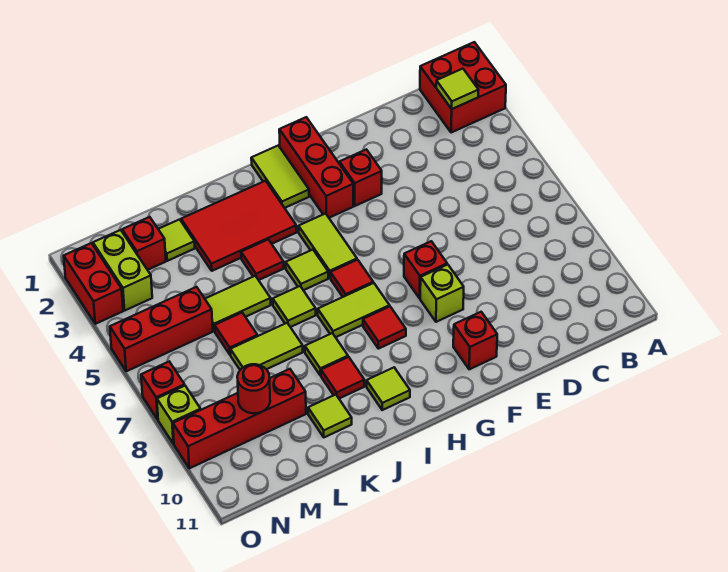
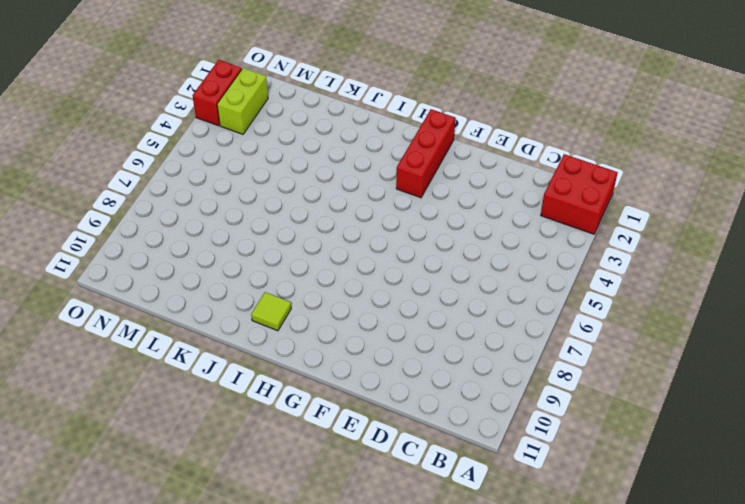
none -> red 1x1 brick [339,149,382,206]
none -> red 1x1 brick [404,241,447,298]
none -> lime 1x1 brick [420,264,464,322]
none -> red 1x1 brick [453,312,497,369]

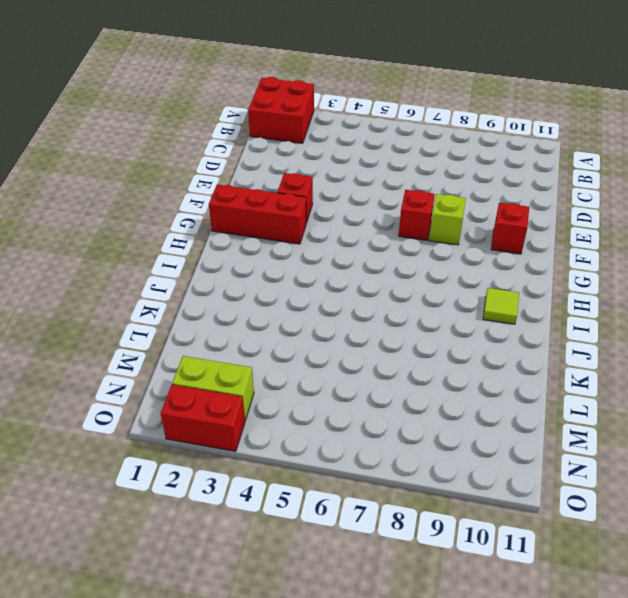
none -> lime 1x2 tile [251,146,309,208]
none -> lime 1x2 tile [299,214,357,278]
none -> red 1x1 tile [330,260,373,297]
none -> lime 1x2 tile [318,283,390,337]

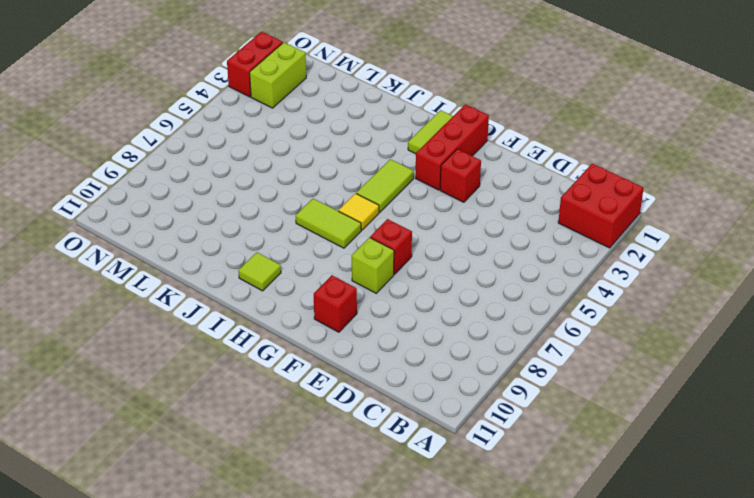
yellow 1x1 tile [338,193,379,230] -> red 1x1 tile [330,260,373,297]
none -> red 1x1 tile [363,306,406,349]
none -> red 2x3 tile [181,181,297,271]
none -> lime 1x1 tile [286,250,328,290]
none -> red 1x1 tile [241,240,284,280]

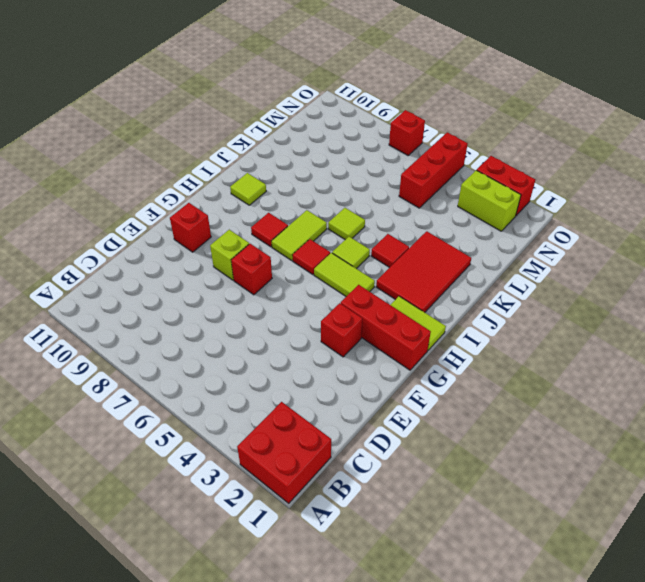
none -> lime 1x1 tile [305,333,348,376]
none -> red 1x1 tile [321,357,364,399]
none -> lime 1x2 tile [205,276,271,331]
none -> lime 1x2 tile [230,323,303,370]

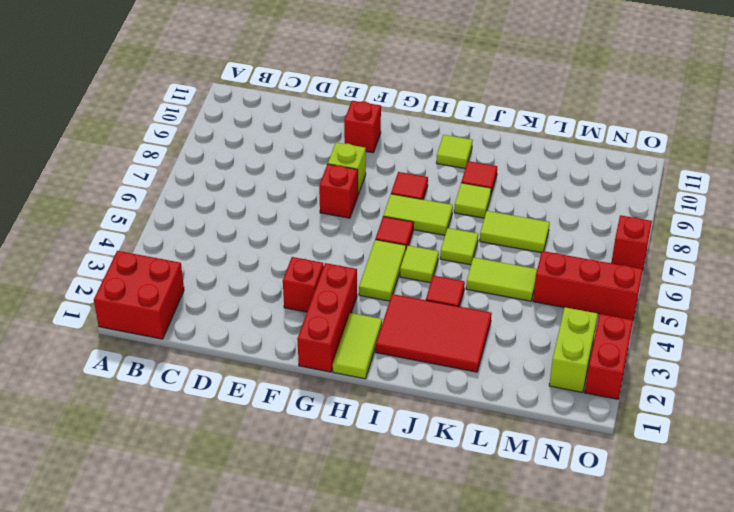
none -> lime 1x1 tile [308,395,352,437]
none -> lime 1x1 tile [158,220,195,261]
none -> red 1x1 tile [215,313,257,355]
none -> red 1x4 brick [173,369,306,468]

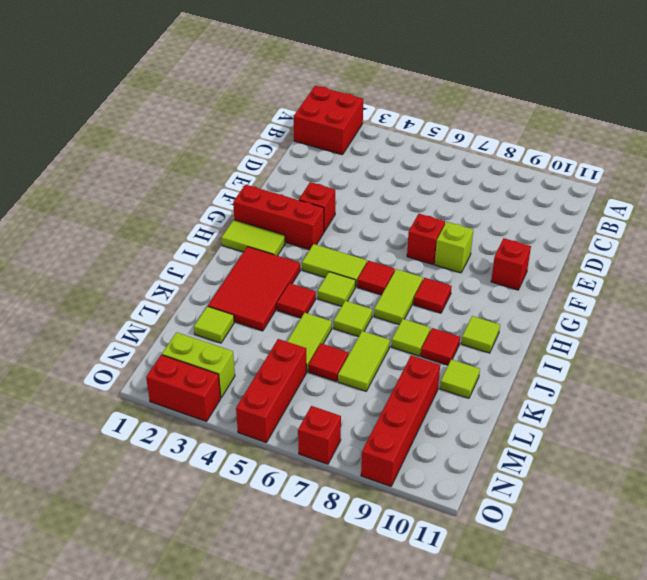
none -> red 1x1 brick [122,217,166,270]
none -> lime 1x1 brick [157,386,201,444]
none -> lime 1x1 tile [436,69,479,109]
none -> red 1x1 round brick [237,364,270,413]

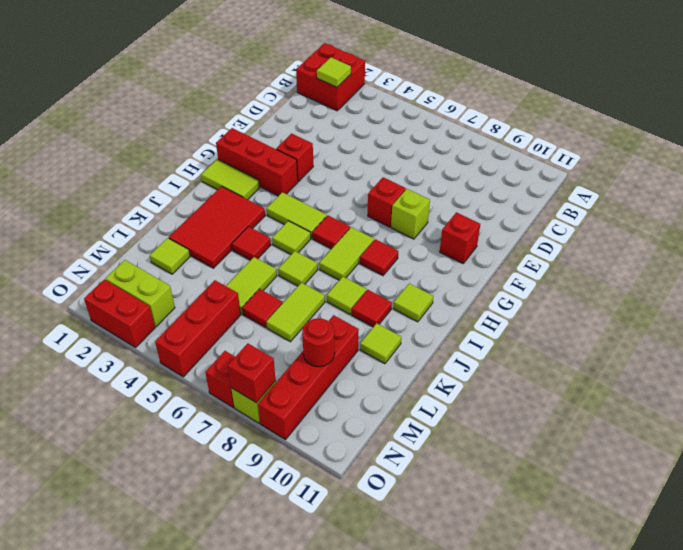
red 1x1 brick [228,343,276,403] -> red 1x1 brick moved to [122,217,166,270]

